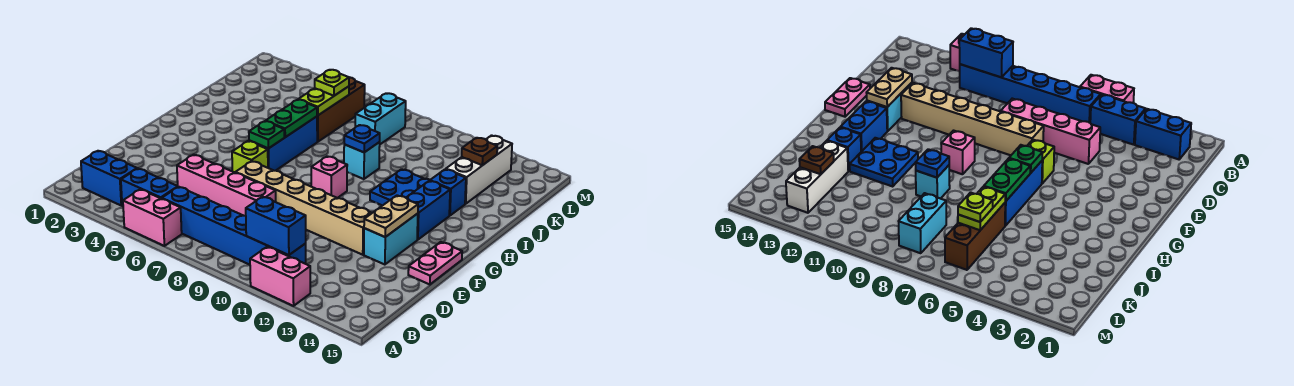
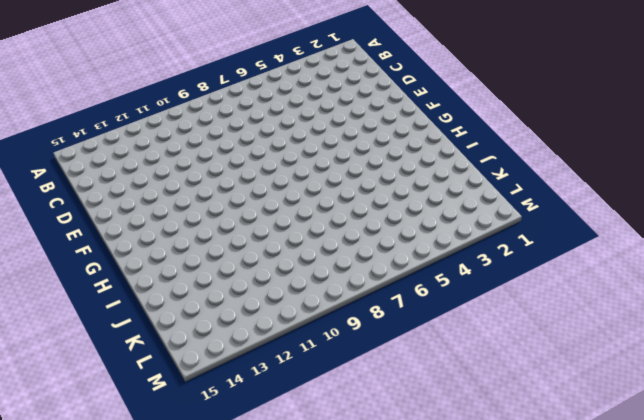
none -> pink 1x2 brick [123,189,182,246]
none -> pink 1x2 brick [250,247,310,306]
none -> blue 1x2 brick [81,151,137,205]

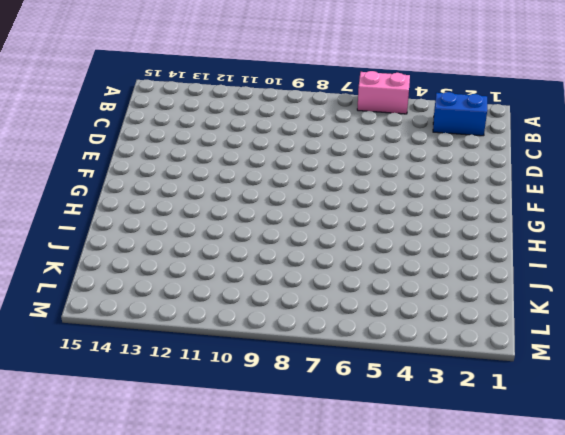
none -> pink 1x2 brick [250,247,310,306]
none -> blue 1x2 brick [121,169,178,206]
none -> blue 1x6 brick [162,187,306,265]

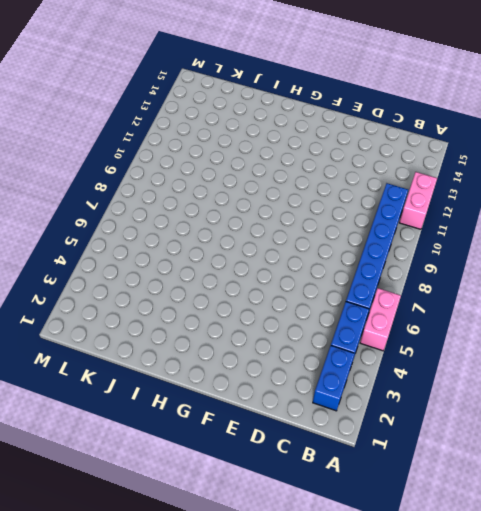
none -> pink 1x4 brick [177,155,276,216]
none -> tan 1x6 brick [235,161,372,255]
none -> cyan 1x2 brick [364,214,418,265]

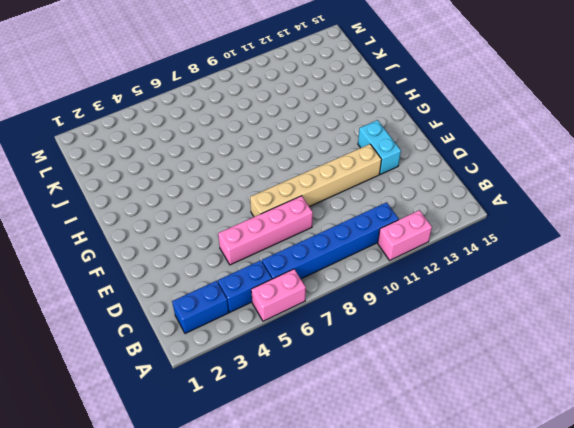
none -> pink 1x2 plate [408,242,462,285]
none -> lime 1x1 brick [232,141,268,172]
none -> blue 1x3 brick [249,117,317,171]

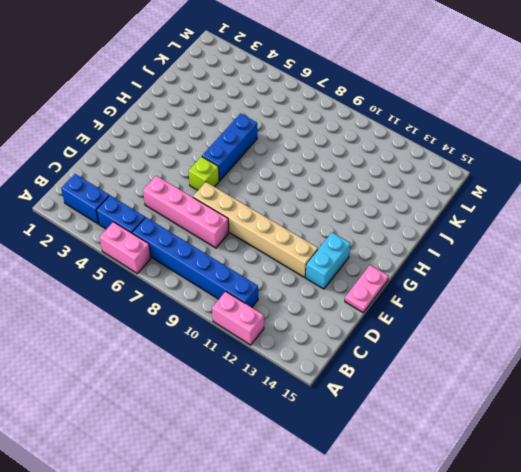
none -> pink 1x1 brick [311,156,347,198]
none -> blue 1x2 brick [406,181,450,240]
none -> blue 2x2 plate [370,169,430,206]

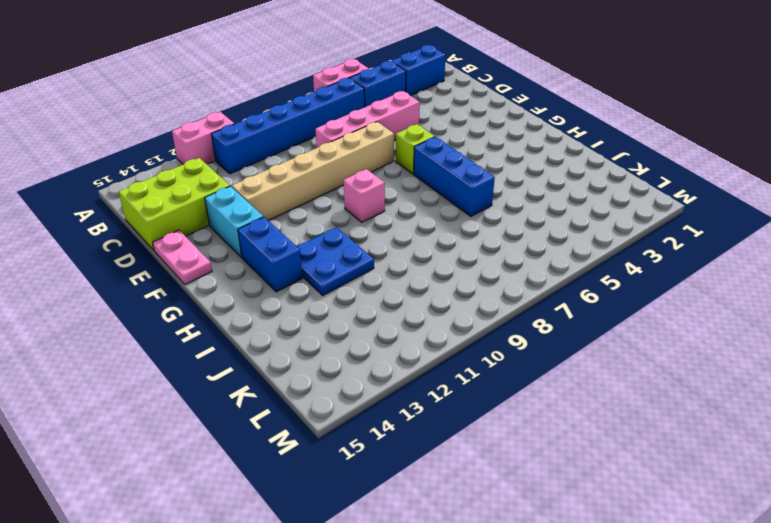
lime 2x3 brick [119,158,230,250] -> none
none -> cyan 1x1 brick [344,142,380,179]
none -> blue 1x1 brick [430,169,466,216]
none -> brown 1x3 brick [317,77,365,142]

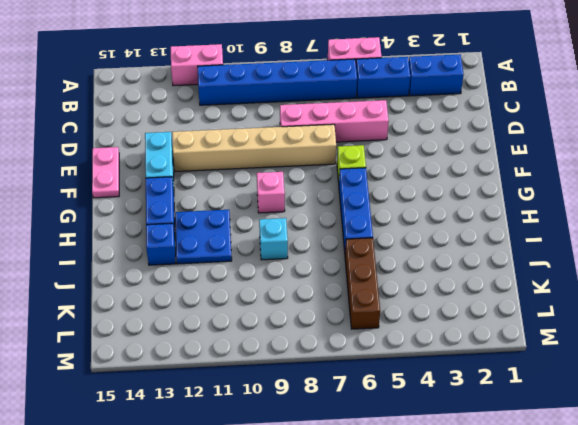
none -> white 1x3 brick [446,135,512,204]
none -> cyan 1x2 brick [355,93,406,144]
none -> blue 1x2 brick [246,197,306,255]

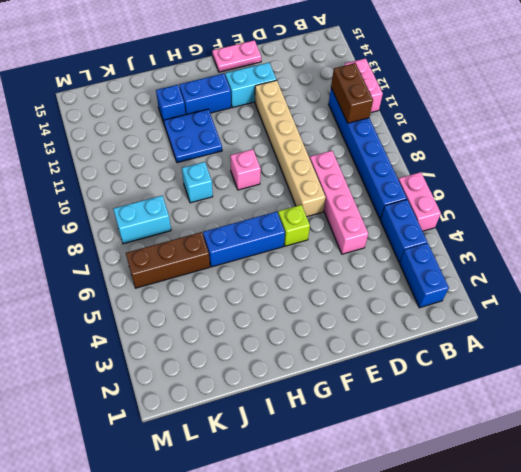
brown 1x2 brick [331,63,373,123] -> blue 1x2 brick [246,197,306,255]
none -> white 1x3 brick [446,135,512,204]
none -> tan 1x2 plate [364,195,418,237]
none -> green 1x1 plate [249,121,284,148]

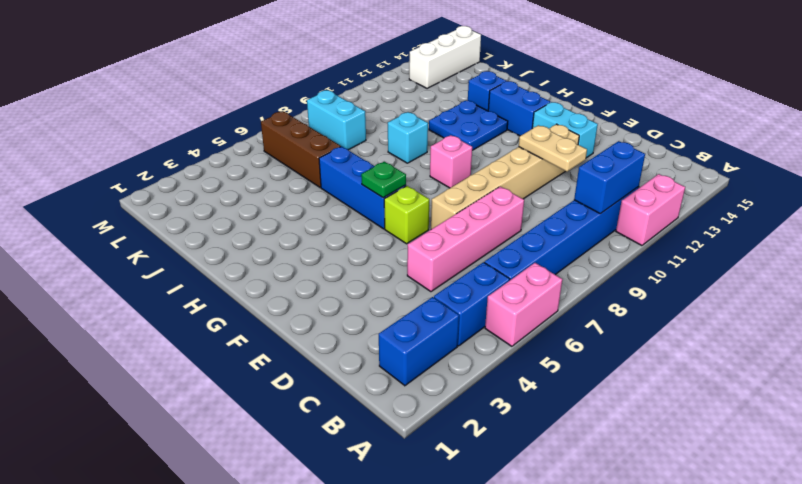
tan 1x2 plate [519,125,587,172] -> tan 1x2 plate moved to [364,195,418,237]
white 1x3 brick [409,26,481,89] -> white 1x3 brick turned to [446,135,512,204]
none -> pink 1x2 plate [408,242,462,285]
none -> green 1x2 plate [266,100,317,137]
none -> blue 1x1 plate [344,125,380,152]

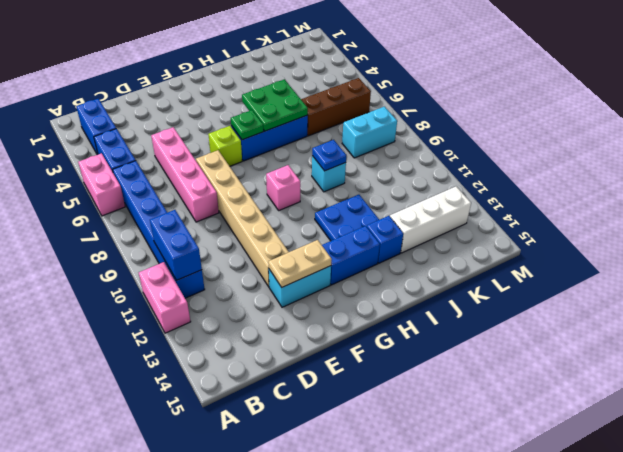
green 2x2 plate [242,79,308,131] -> green 1x2 plate [266,100,317,137]
none -> pink 1x2 plate [408,242,462,285]
none -> lime 1x2 plate [298,86,349,115]
none -> brown 1x1 plate [462,138,497,165]

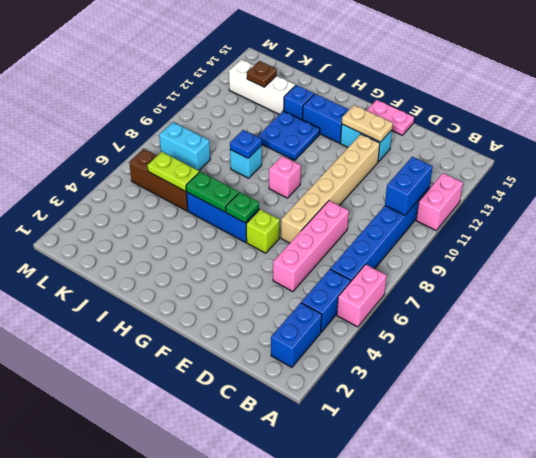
none -> lime 1x1 plate [315,70,349,96]

